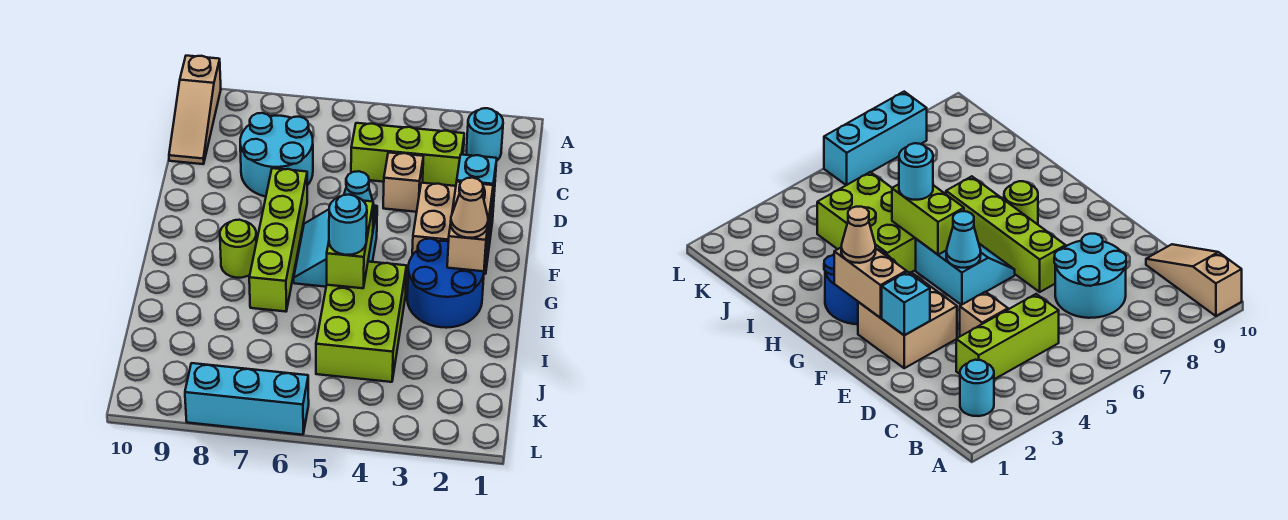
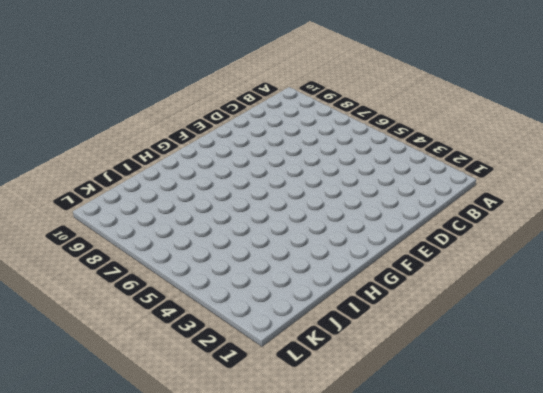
none -> tan 1x3 slope [169,56,221,164]
none -> cyan 1x1 round brick [466,108,503,160]
none -> lime 1x3 brick [351,123,464,186]

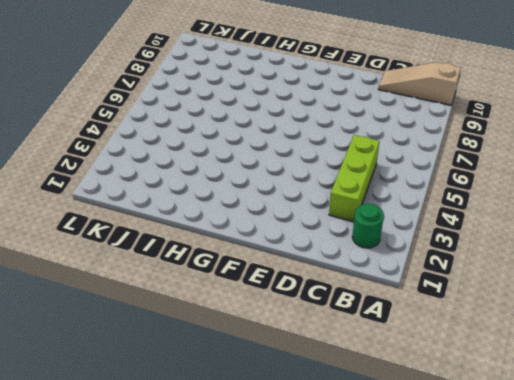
green 1x1 round brick [352,204,384,248] -> cyan 1x1 round brick [466,108,503,160]
none -> cyan 2x2 round brick [240,113,313,197]
none -> tan 1x1 brick [383,152,423,212]
none -> tan 2x2 brick [412,183,494,274]

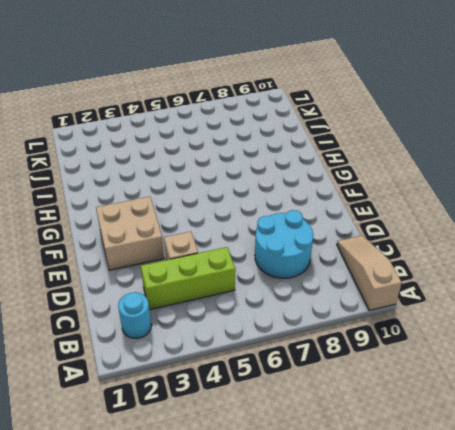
none -> lime 1x4 brick [249,168,307,312]
none -> cyan 2x2 slope [294,206,377,287]
none -> blue 2x2 round brick [407,239,484,328]

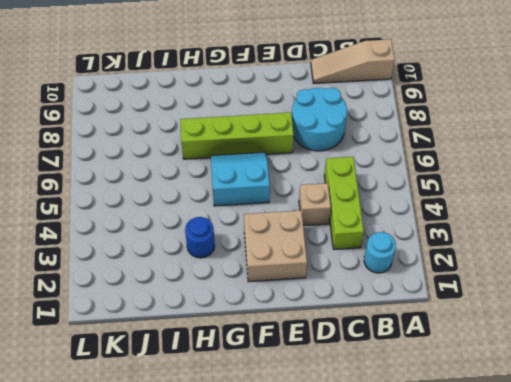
blue 1x1 round brick [185,217,215,258] -> blue 2x2 round brick [407,239,484,328]
none -> lime 1x1 round brick [220,220,256,278]
none -> lime 2x3 brick [316,262,407,382]
none -> cyan 1x3 brick [185,363,309,435]

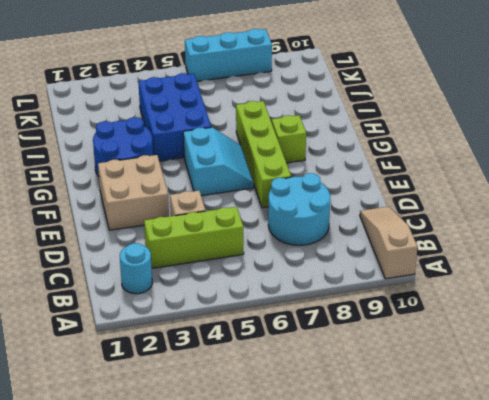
lime 1x1 brick [272,115,306,163] -> lime 1x1 round brick [220,220,256,278]
blue 2x3 brick [138,73,211,161] -> lime 2x3 brick [316,262,407,382]
none -> cyan 1x1 brick [457,154,497,214]
none -> tan 1x2 brick [447,182,493,271]
none -> cyan 1x1 cone [344,171,375,223]

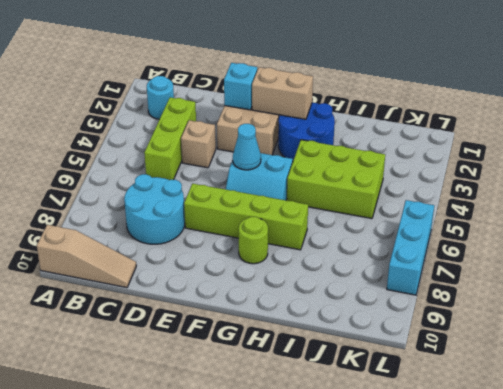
none -> lime 1x2 brick [327,201,373,288]
none -> tan 1x1 cone [451,178,488,238]
none -> cyan 1x1 round brick [329,195,367,255]

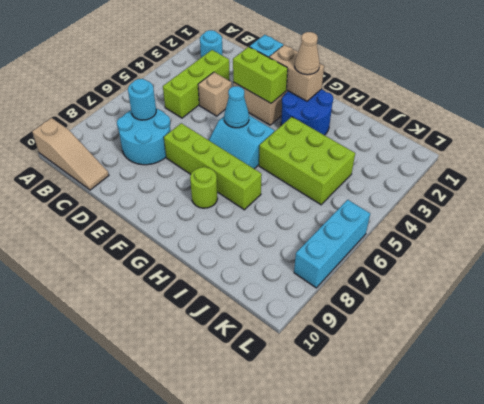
cyan 1x1 round brick [128,79,156,120] -> cyan 1x1 round brick moved to [329,195,367,255]
lime 1x2 brick [233,47,288,103] -> lime 1x2 brick moved to [327,201,373,288]

